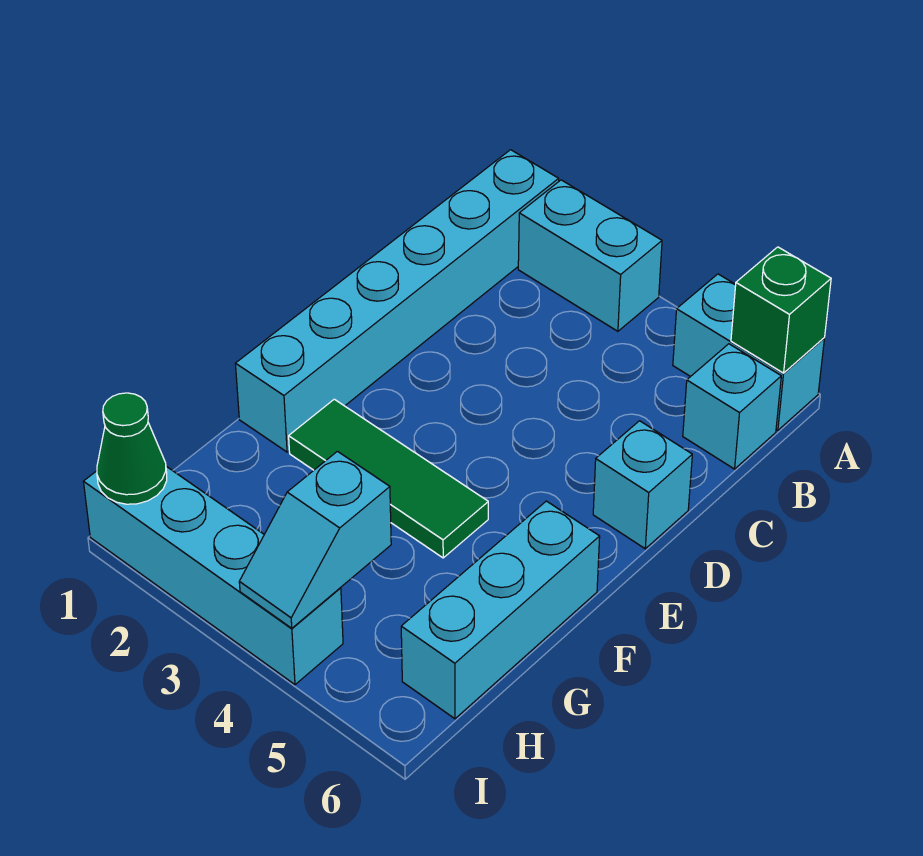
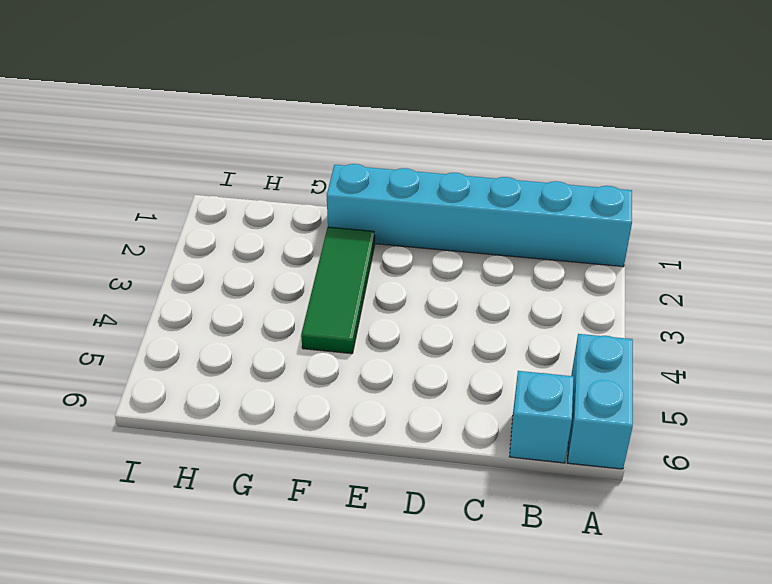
none -> cyan 1x2 brick [518,180,662,331]
none -> cyan 1x1 brick [593,421,692,549]

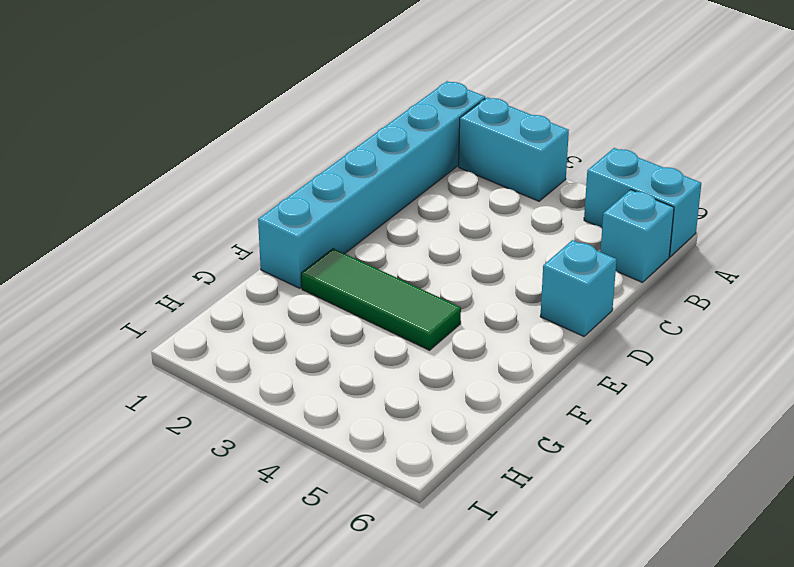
none -> cyan 1x3 brick [401,501,600,719]
none -> cyan 1x4 brick [83,466,343,685]

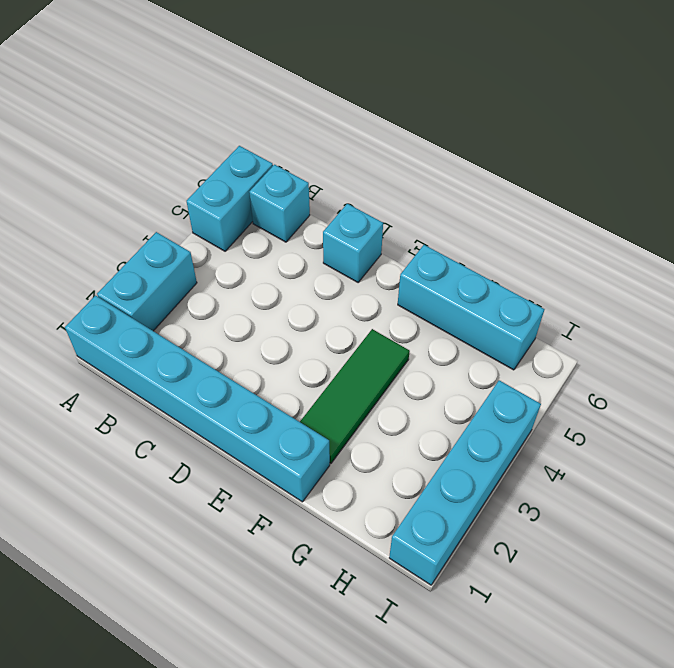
none -> green 1x1 brick [731,247,831,373]
none -> cyan 1x2 slope [239,451,391,628]

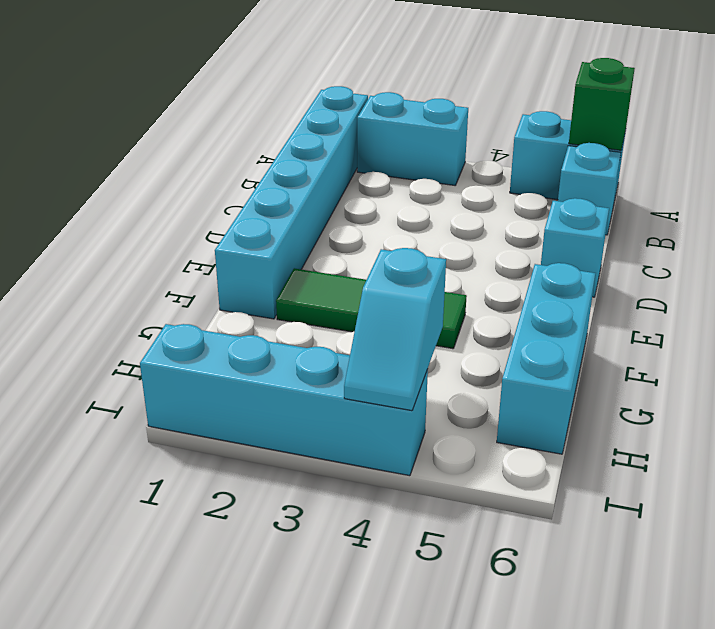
none -> green 1x1 cone [97,393,167,504]

